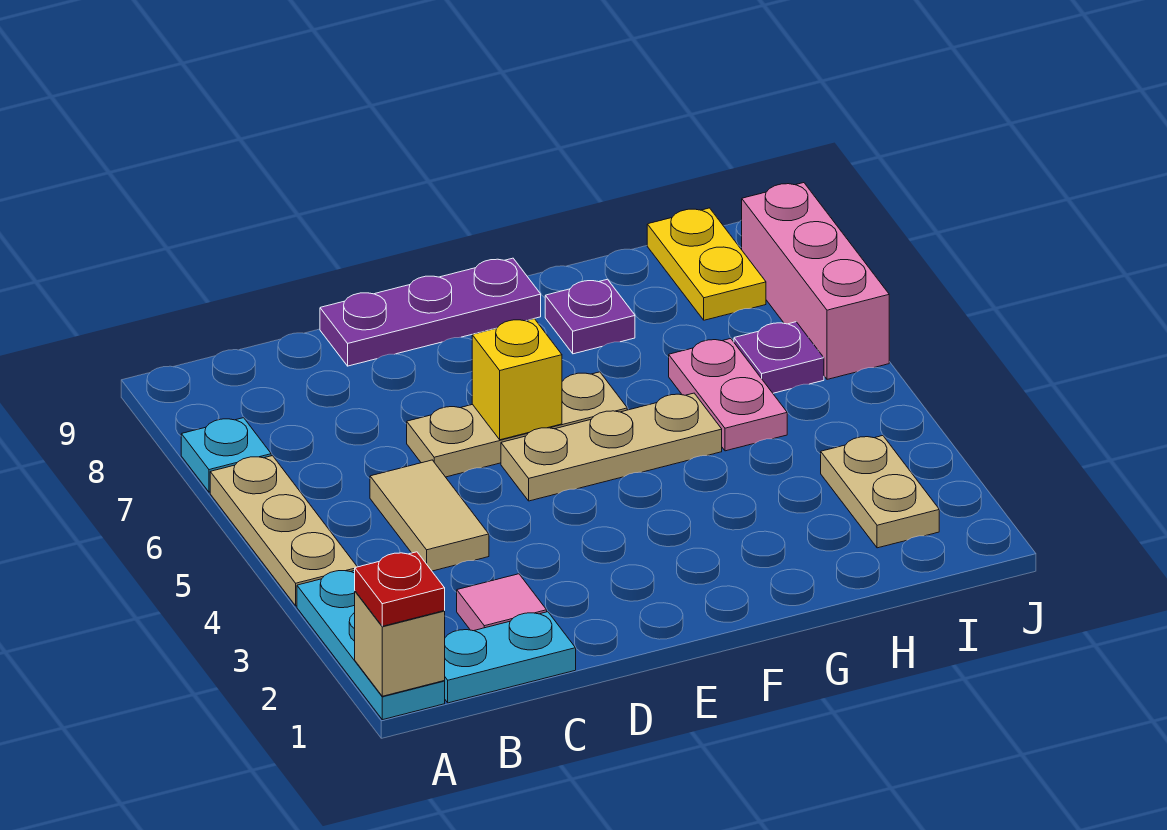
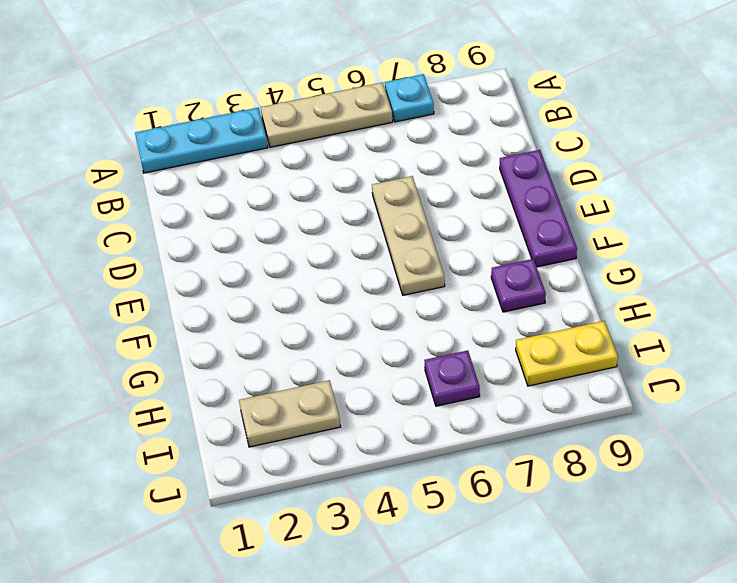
none -> cyan 1x2 plate [445,612,576,703]
none -> pink 1x1 tile [457,574,547,631]
none -> tan 1x2 tile [370,460,489,571]

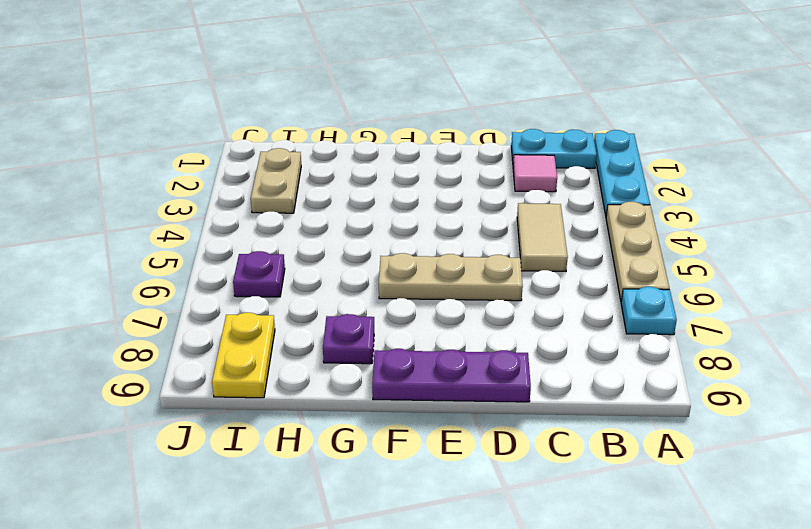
none -> tan 1x3 plate [501,393,722,501]
none -> pink 1x2 plate [669,339,787,451]
none -> pink 1x3 brick [742,183,889,379]

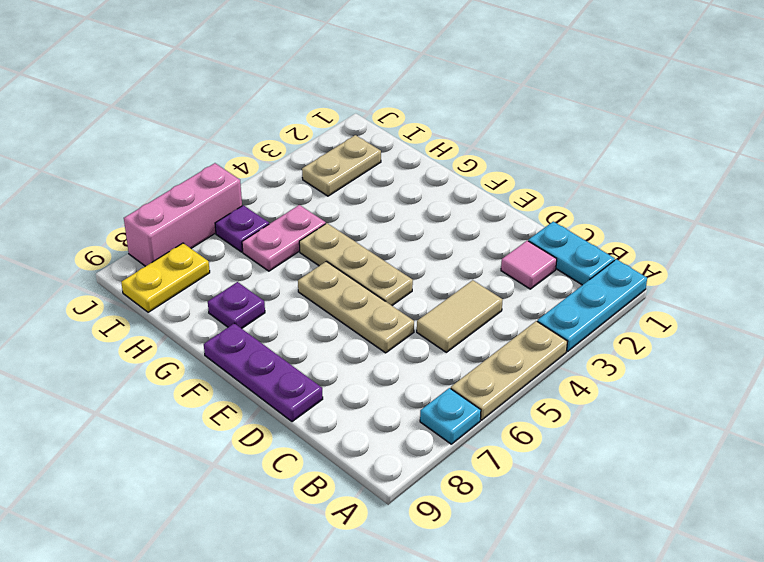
none -> tan 1x1 brick [355,591,445,696]
none -> yellow 1x1 brick [472,319,562,440]
none -> red 1x1 plate [355,552,445,626]

